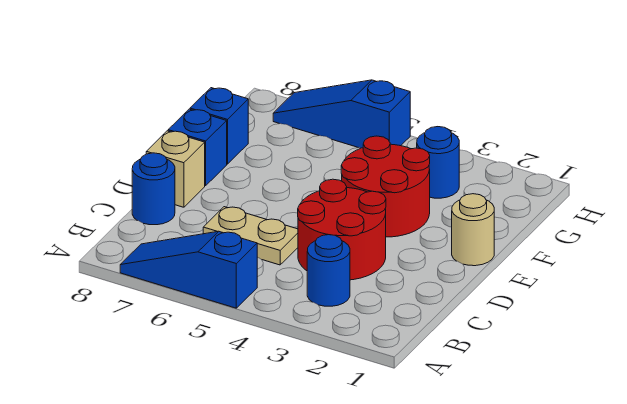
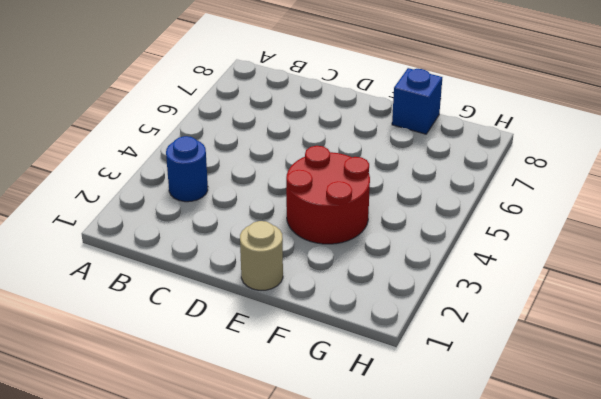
none -> blue 1x3 slope [120,231,257,308]
none -> red 2x2 round brick [298,179,386,280]
none -> tan 1x2 plate [203,207,298,265]

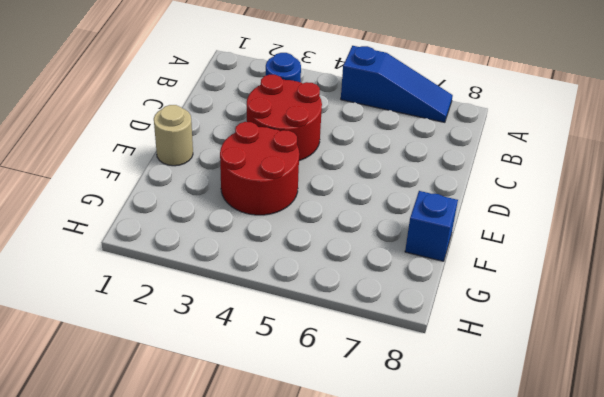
none -> tan 1x2 plate [203,207,298,265]
none -> blue 1x1 round brick [132,153,175,225]
none -> tan 1x1 brick [146,131,205,207]

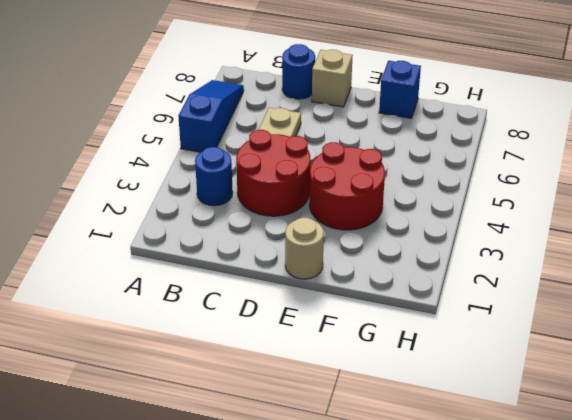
none -> blue 1x1 brick [168,109,227,186]
none -> blue 1x1 round brick [417,127,459,198]
none -> blue 1x3 slope [273,80,410,148]

